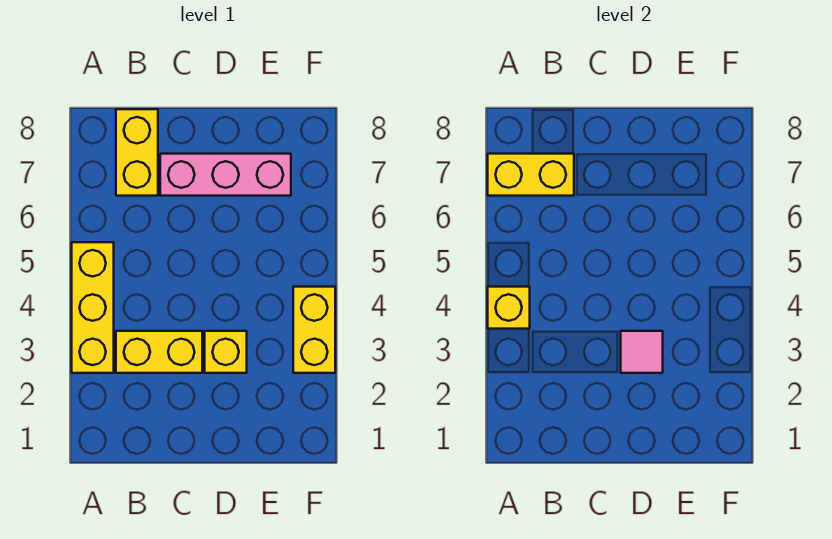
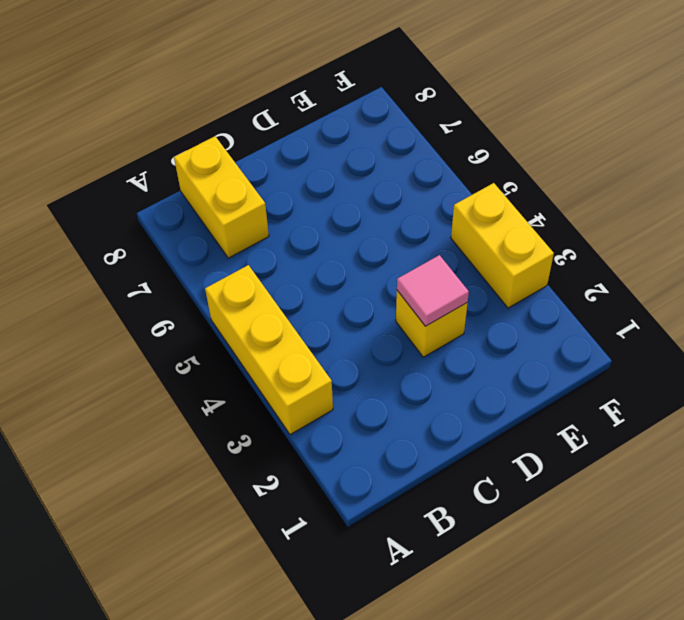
none -> yellow 1x2 brick [116,331,202,373]
none -> pink 1x3 brick [160,154,291,196]

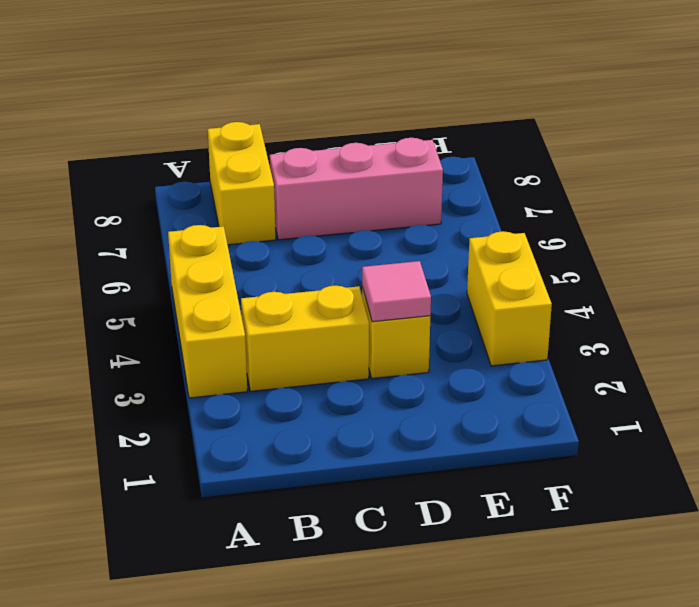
none -> yellow 1x1 brick [488,287,530,329]
none -> yellow 1x2 brick [488,154,574,196]

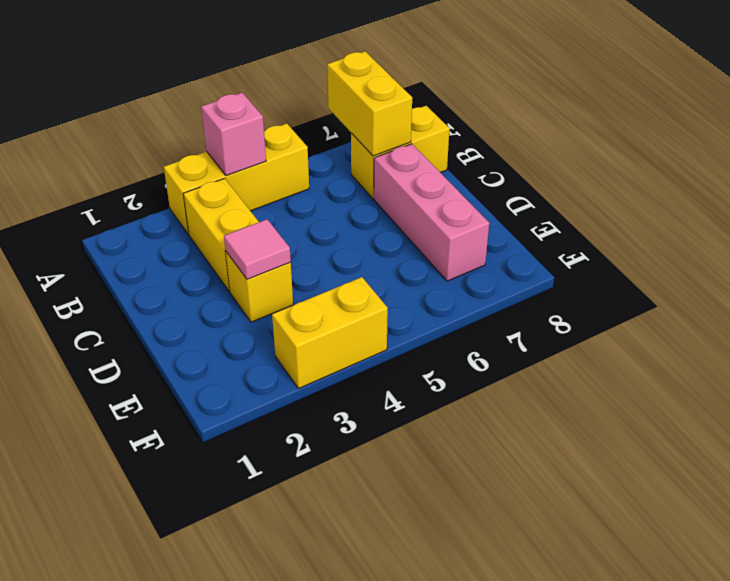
pink 1x1 brick [201,93,266,176] -> yellow 1x1 brick [488,287,530,329]

